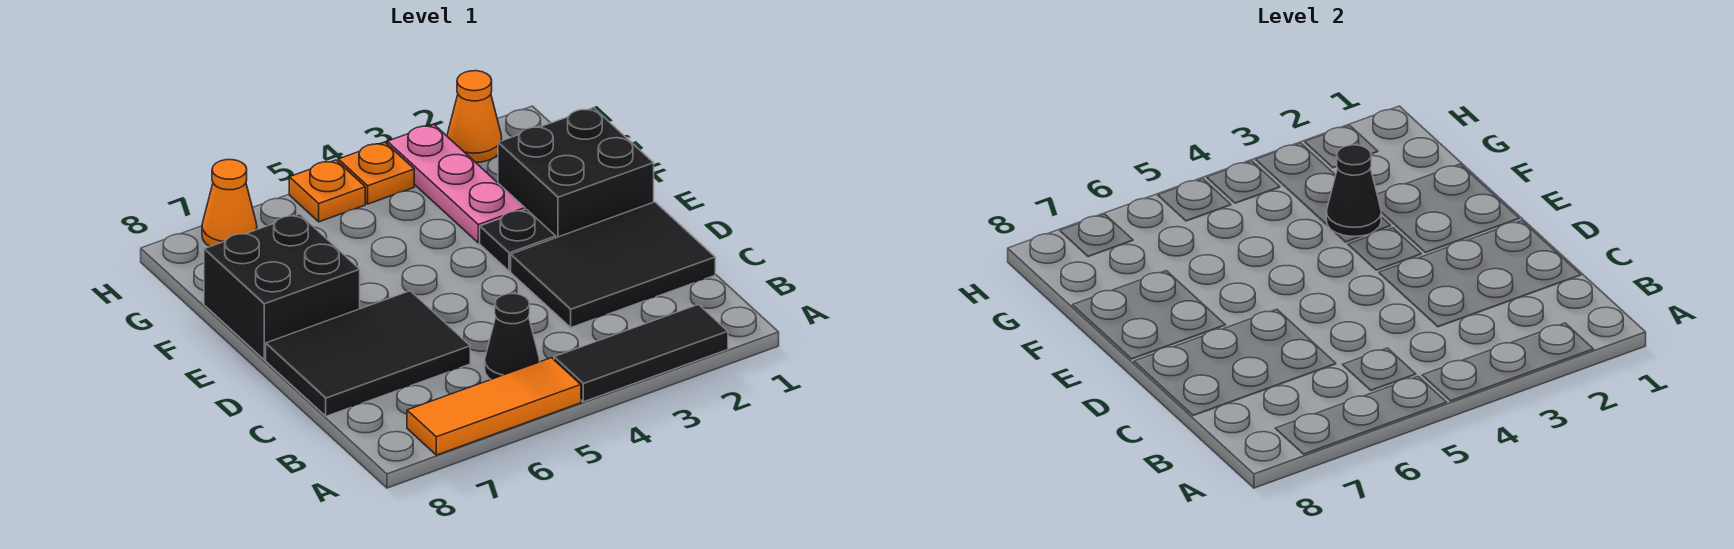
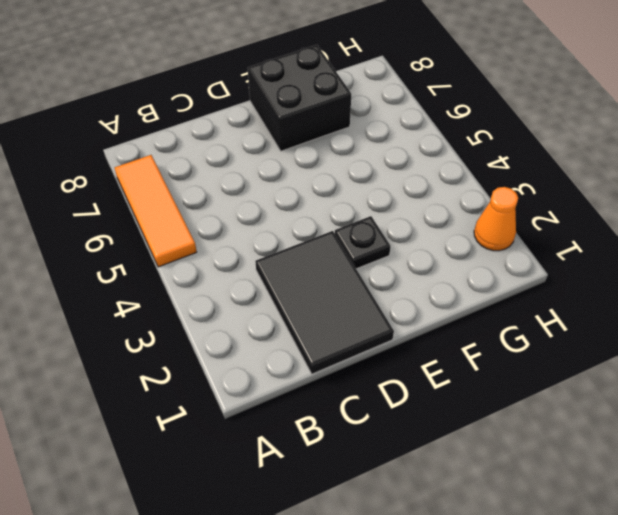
none -> black 1x3 tile [554,304,728,402]
none -> black 1x1 cone [485,294,540,379]
none -> black 2x3 tile [266,291,470,416]

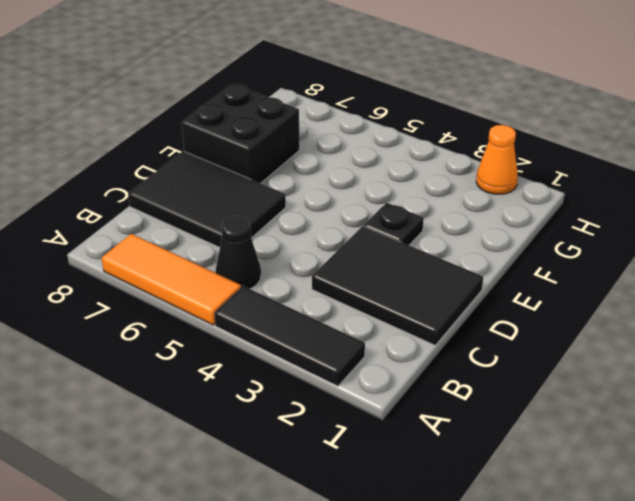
none -> black 2x2 brick [498,108,654,238]
none -> pink 1x3 plate [387,125,525,243]
none -> orange 1x1 plate [338,142,414,204]

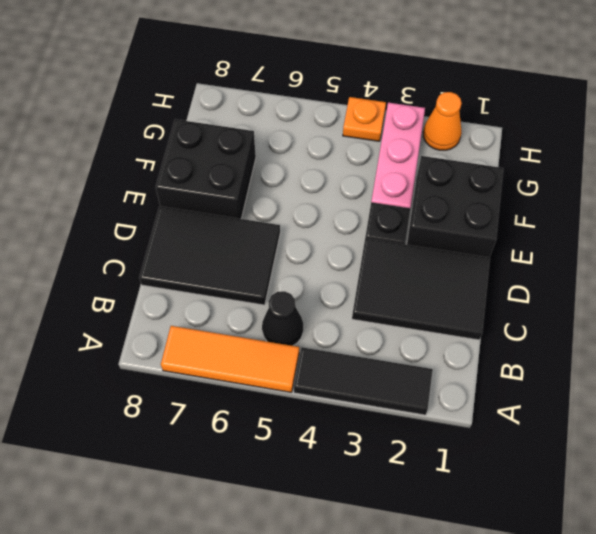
none -> orange 1x1 plate [289,160,365,222]
none -> orange 1x1 cone [202,160,257,246]
none -> black 1x1 cone [1326,145,1381,236]

